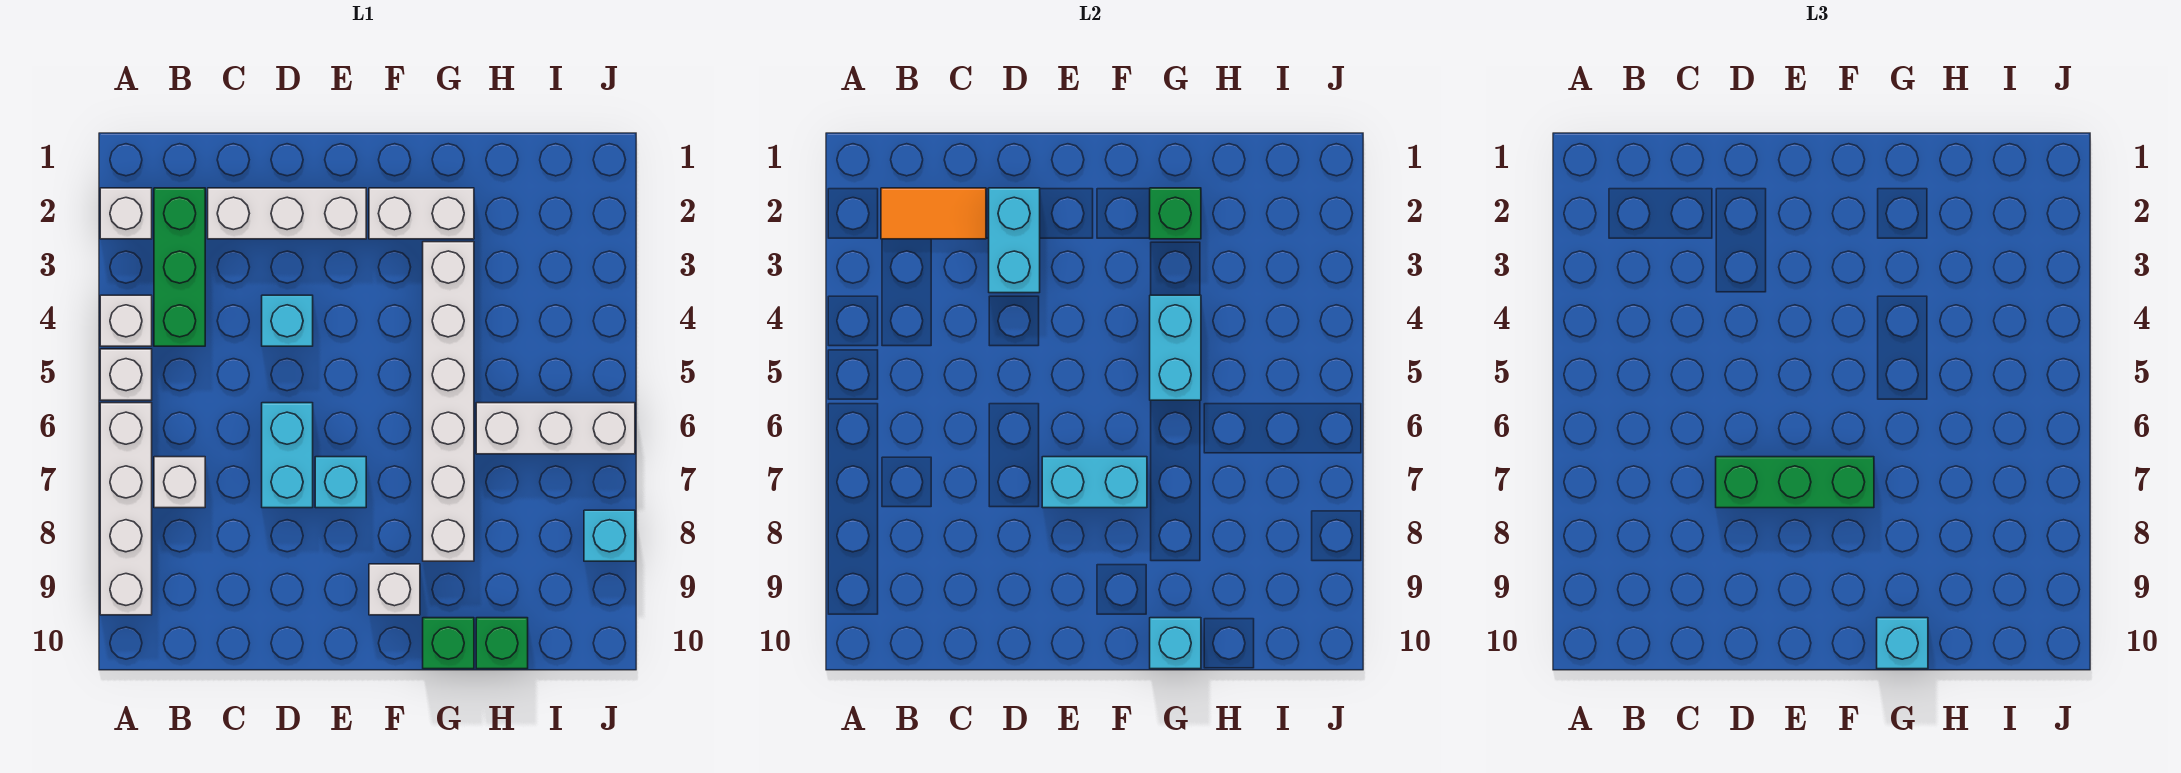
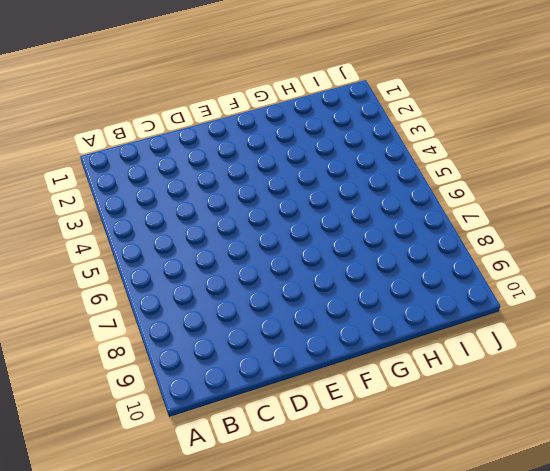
none -> white 1x1 brick [100,188,152,239]
none -> white 1x1 brick [100,295,152,346]
none -> white 1x1 brick [100,349,152,400]

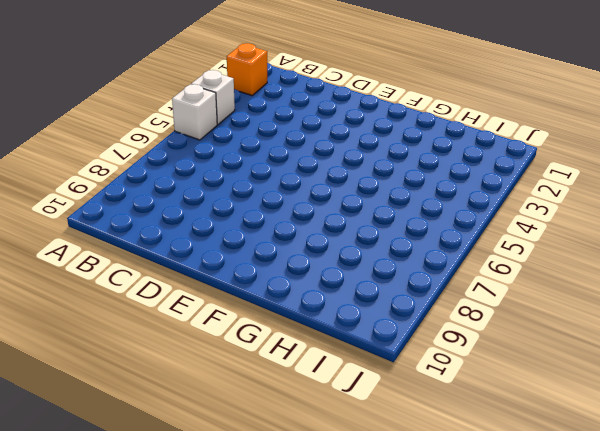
orange 1x1 brick [227,43,267,95] -> white 1x1 brick [100,188,152,239]
none -> white 1x4 brick [100,403,152,615]
none -> green 1x3 brick [154,188,205,346]
none -> white 1x1 brick [154,457,205,508]

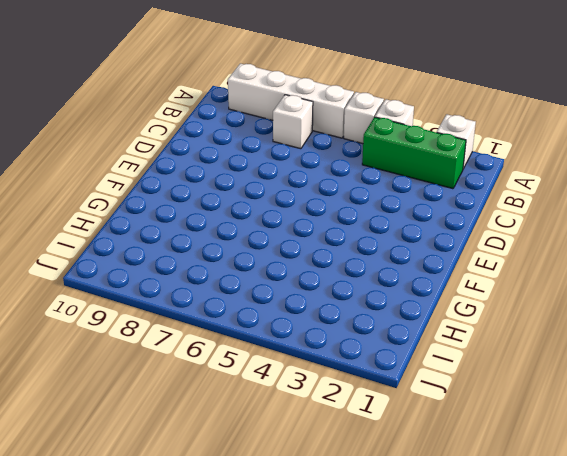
none -> white 1x3 brick [208,188,366,239]
none -> cyan 1x1 brick [262,295,313,346]
none -> cyan 1x2 brick [262,403,313,508]

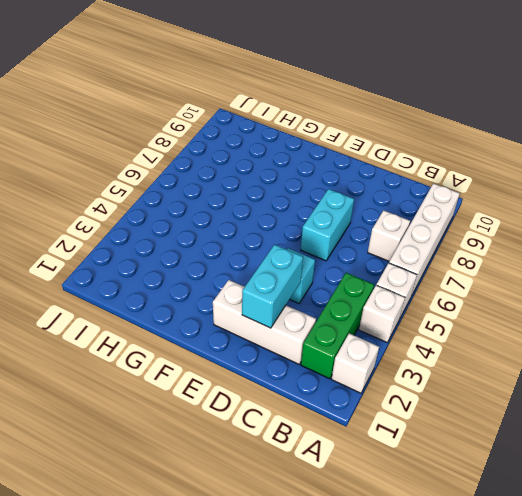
none -> cyan 1x1 brick [315,457,366,508]
none -> white 1x2 brick [369,188,474,239]
none -> white 1x1 brick [369,564,420,615]

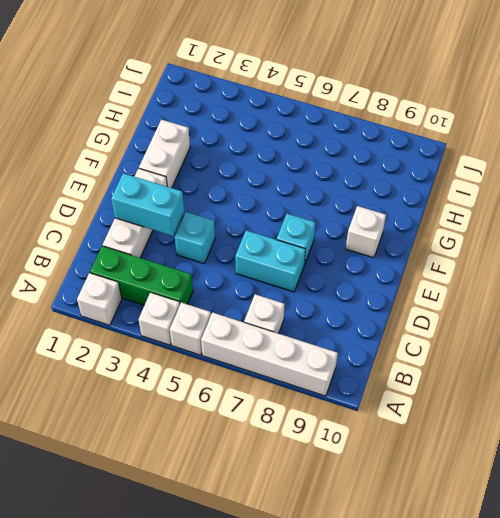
none -> white 1x6 brick [423,242,474,561]
none -> green 1x1 brick [423,618,474,669]
none -> white 1x3 brick [476,403,635,454]

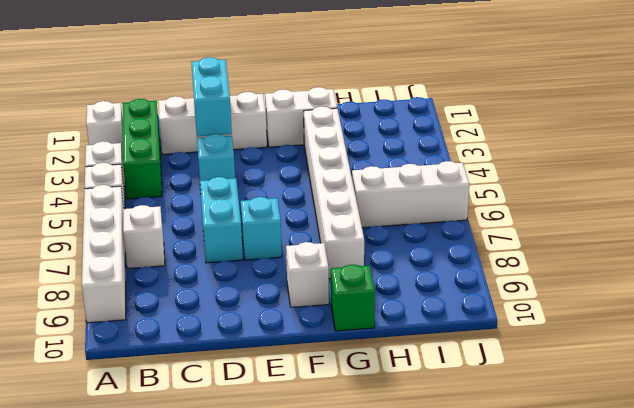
none -> green 1x1 brick [476,618,528,669]
none -> cyan 1x1 brick [584,510,635,561]
none -> orange 1x2 tile [881,188,986,239]

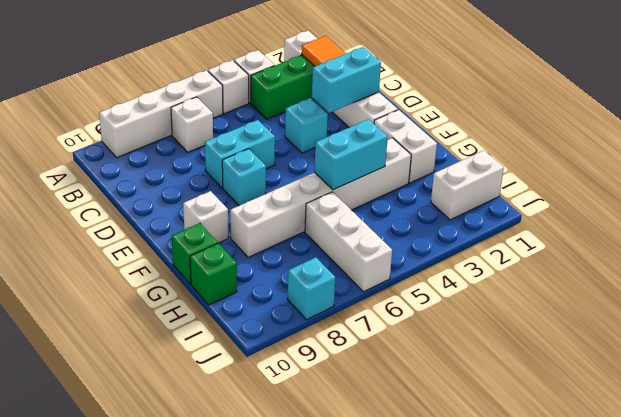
white 1x2 brick [431,150,504,220] -> none
none -> cyan 1x2 brick [1042,457,1147,508]
none -> green 1x1 brick [1150,188,1201,239]
none -> cyan 1x1 brick [1150,618,1201,669]

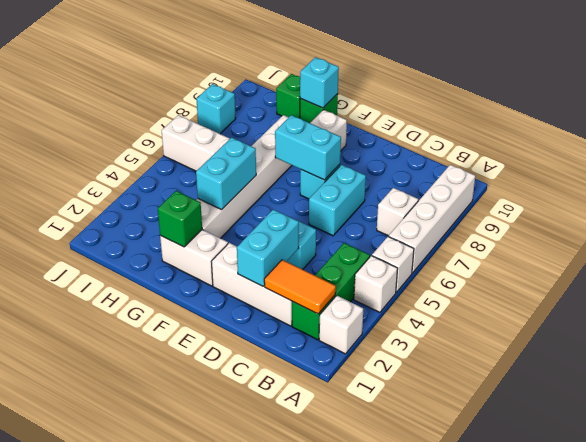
none -> green 1x3 brick [1716,457,1874,508]
none -> cyan 1x1 brick [1877,618,1928,669]

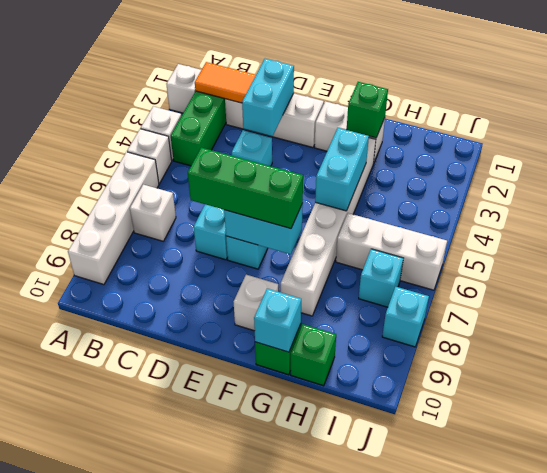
cyan 1x1 brick [359,249,403,307] -> cyan 1x1 brick moved to [1877,618,1928,669]

